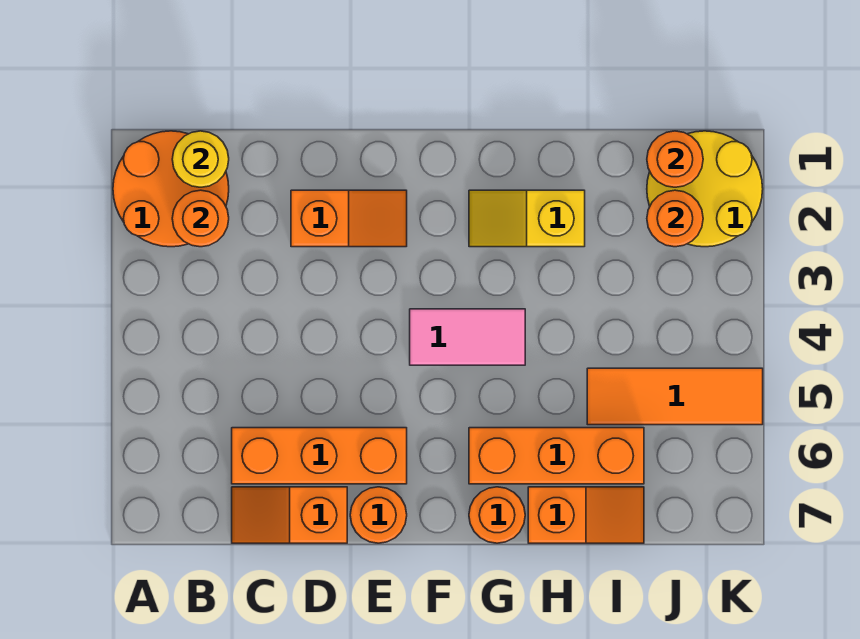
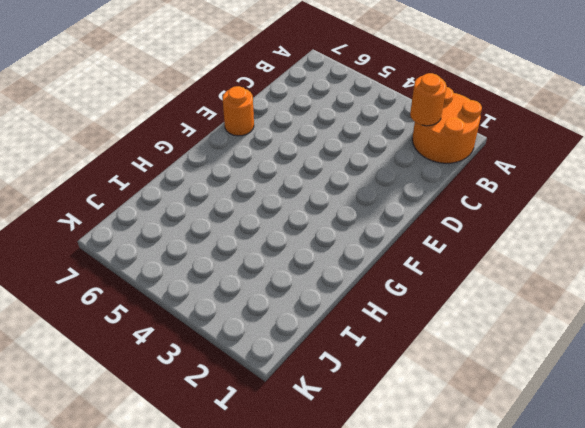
none -> orange 1x3 brick [232,428,407,484]
none -> orange 1x2 slope [232,487,347,543]
none -> orange 1x2 slope [291,190,407,247]

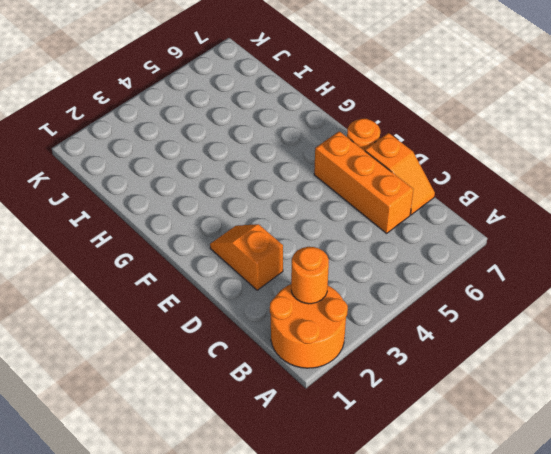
none -> pink 1x2 tile [410,309,525,365]
none -> yellow 1x2 slope [469,190,585,247]
none -> orange 1x3 brick [469,428,644,484]

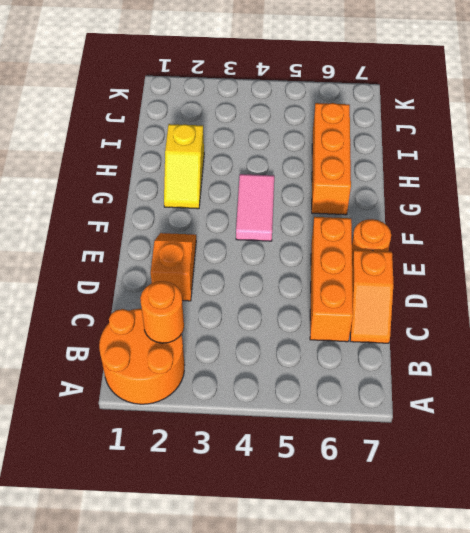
none -> orange 1x1 round brick [469,487,525,543]
none -> orange 1x2 slope [528,487,644,543]
none -> orange 1x3 tile [587,368,763,425]

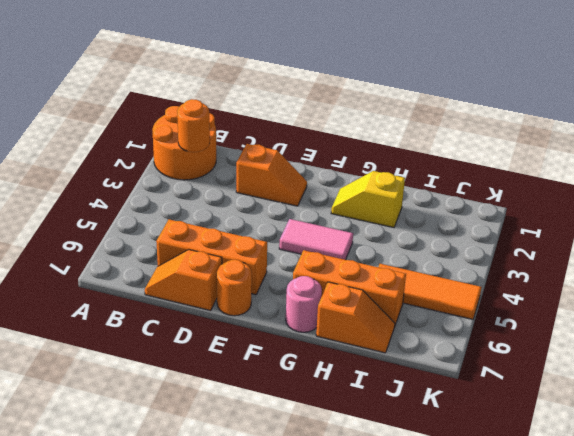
pink 1x1 round brick [286,276,322,332] -> orange 1x1 round brick [469,487,525,543]
none -> yellow 2x2 round brick [647,131,763,247]
none -> yellow 1x1 round brick [172,131,229,187]
none -> orange 1x1 round brick [647,131,703,187]

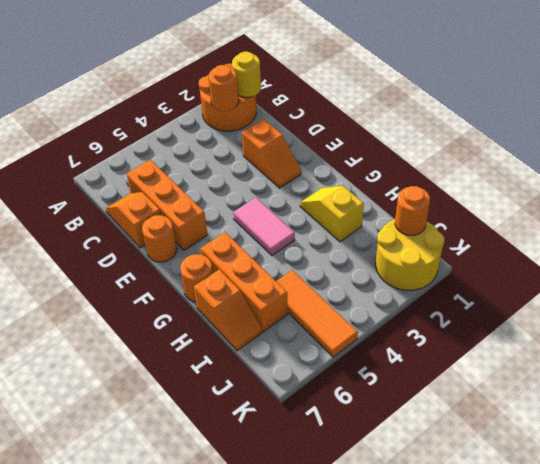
none -> orange 1x1 round brick [647,190,703,247]

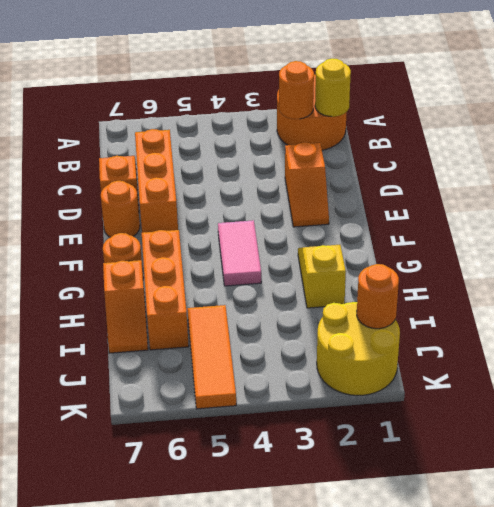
none -> orange 1x1 round brick [647,190,703,247]

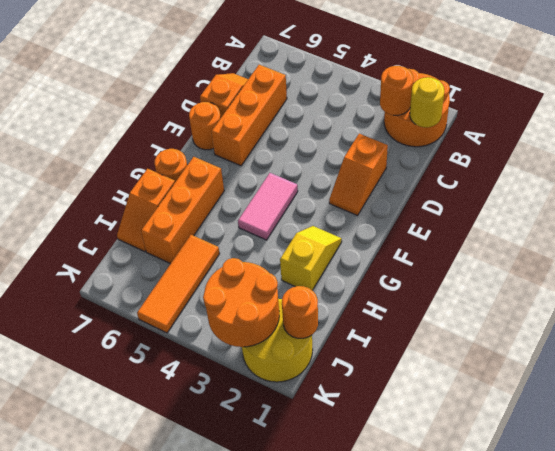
orange 2x2 round brick [203,258,279,347] -> orange 1x1 round brick [647,190,703,247]

